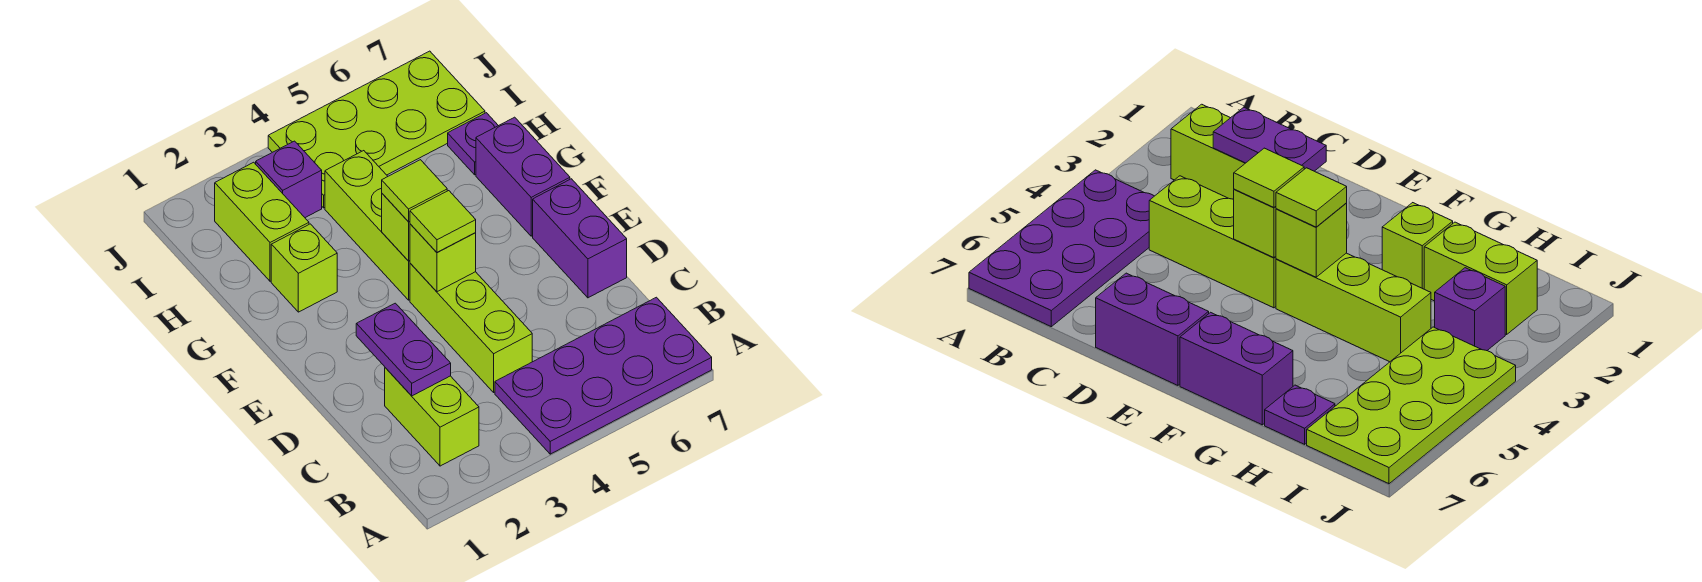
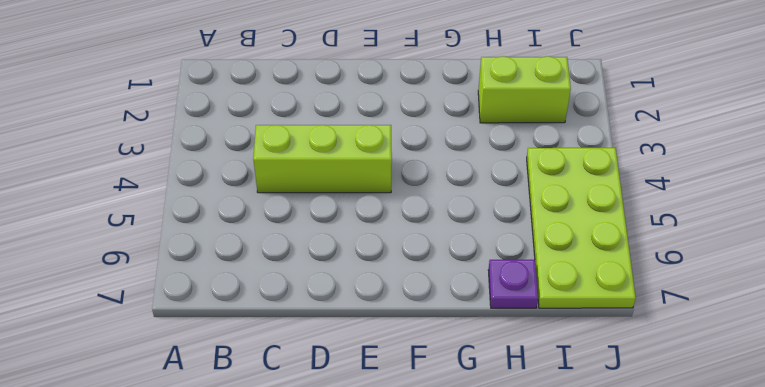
none -> purple 2x4 plate [495,297,712,454]
none -> lime 1x2 brick [385,368,479,466]
none -> purple 1x2 brick [533,179,627,298]

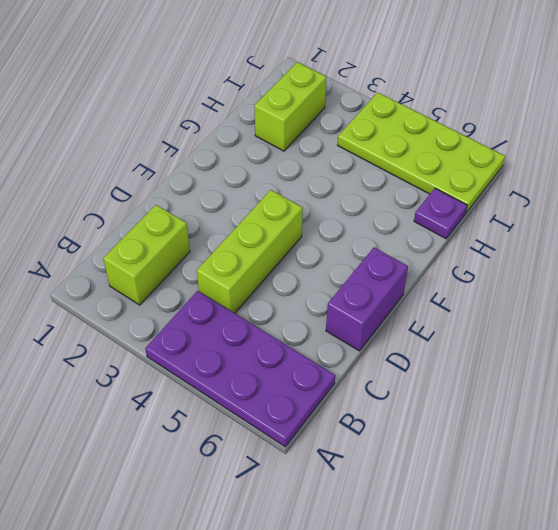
none -> lime 1x3 brick [325,151,410,300]
none -> purple 1x2 brick [476,117,570,236]
none -> lime 1x1 brick [271,224,337,312]

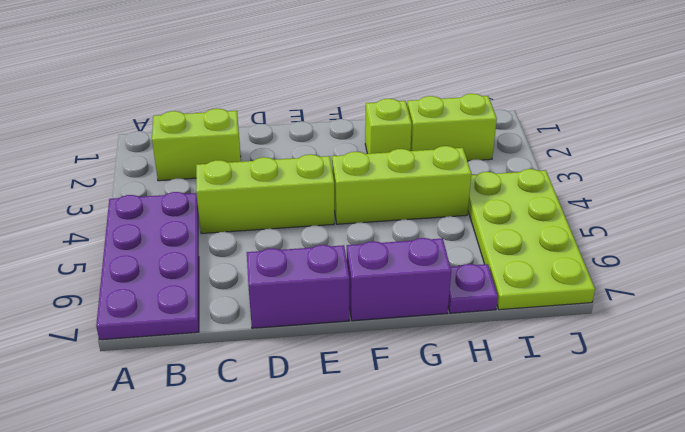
none -> purple 1x1 brick [256,141,322,218]
none -> purple 1x2 plate [356,303,451,396]
none -> lime 1x1 brick [410,224,476,292]

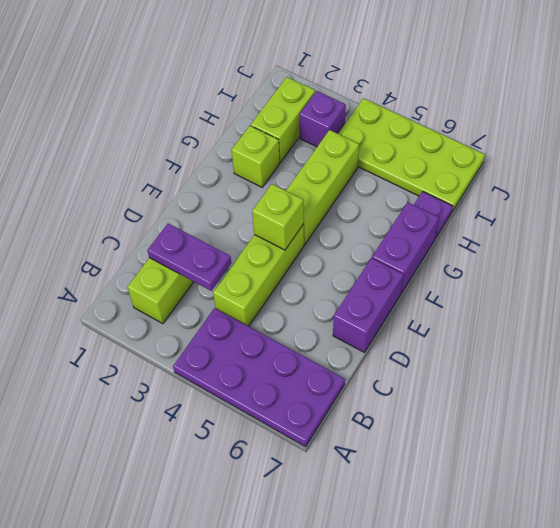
purple 1x2 plate [147,223,231,291] -> purple 1x2 plate turned to [356,303,451,396]
none -> lime 1x1 brick [382,194,410,261]
none -> lime 1x1 tile [410,191,476,252]
none -> lime 1x1 tile [382,160,447,222]

